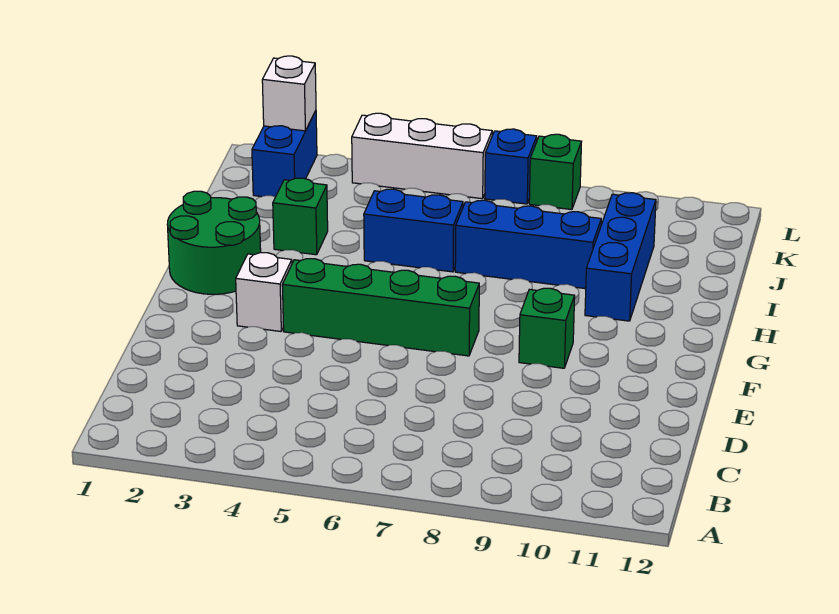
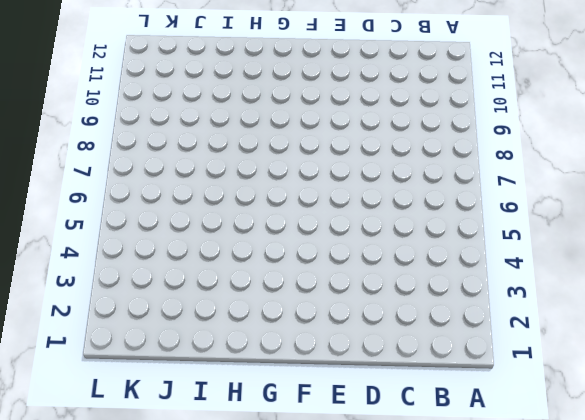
none -> white 1x1 brick [236,253,292,331]
none -> green 1x4 brick [282,259,479,356]
none -> green 1x1 brick [519,288,575,368]

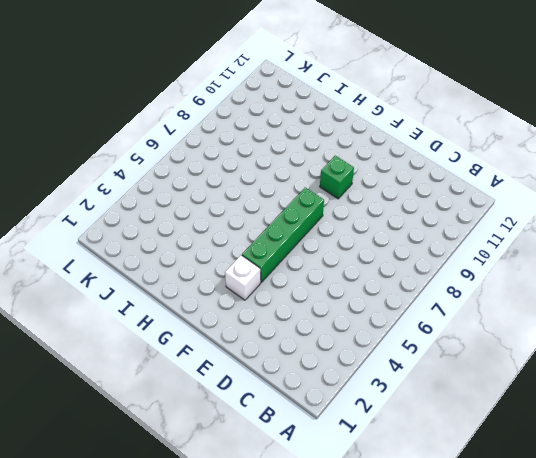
none -> green 2x2 round brick [167,191,261,294]
none -> blue 1x3 brick [585,193,656,321]
none -> green 1x1 brick [273,178,328,255]

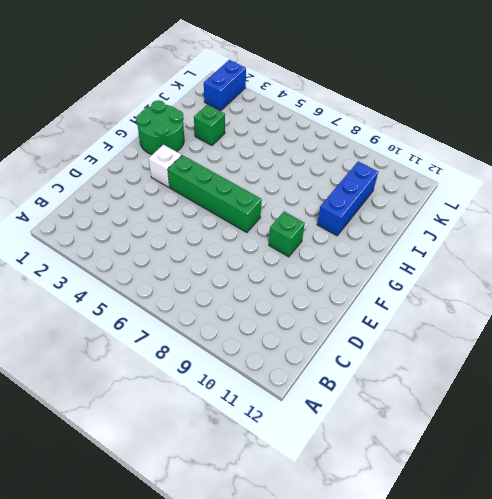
none -> blue 1x2 brick [364,189,463,272]
none -> blue 1x3 brick [455,200,601,289]
none -> white 1x3 brick [352,113,492,199]

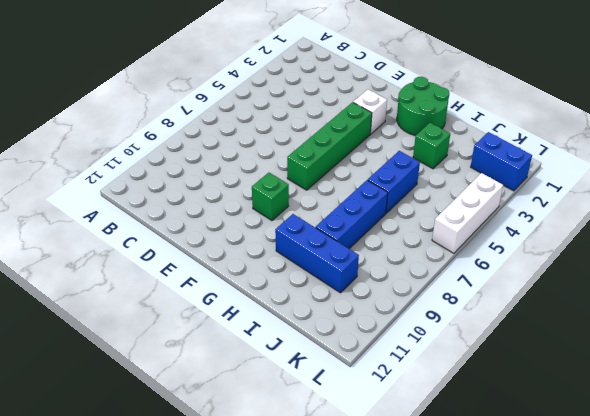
none -> blue 1x1 brick [485,129,537,204]
none -> green 1x1 brick [529,134,582,210]
none -> white 1x1 brick [262,56,316,131]

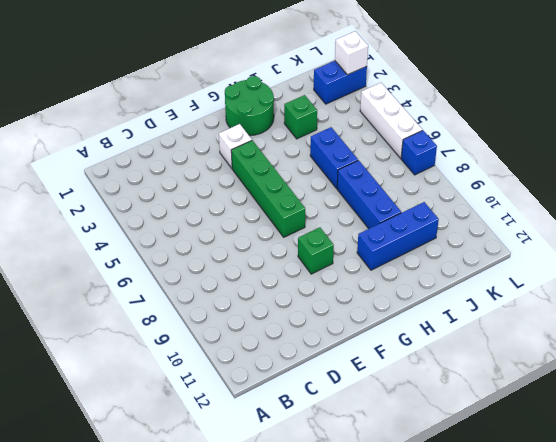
none -> green 1x1 brick [529,134,582,210]

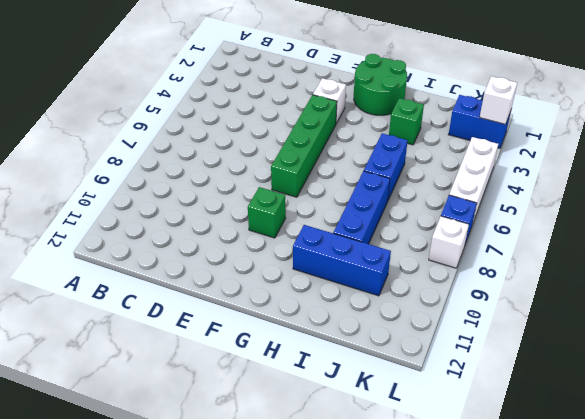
white 1x1 brick [429,216,469,268] -> green 1x1 brick [529,134,582,210]

